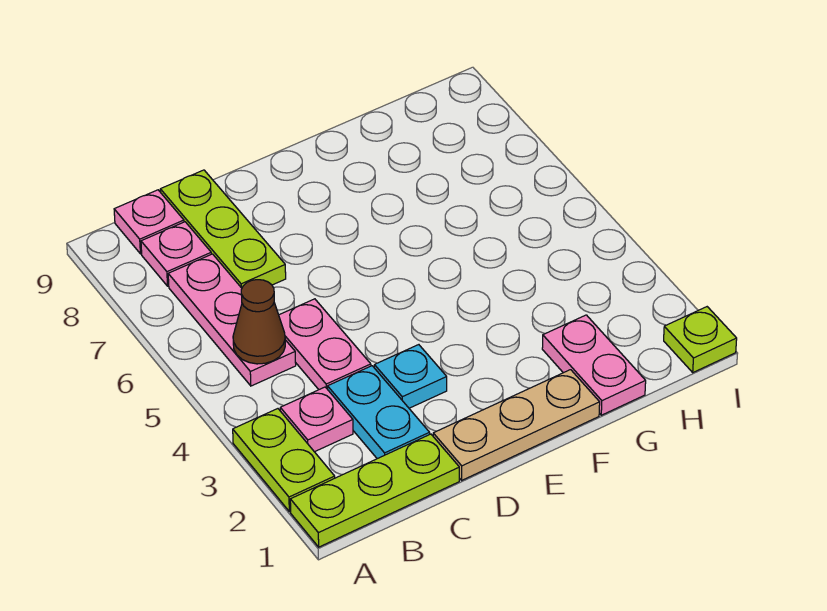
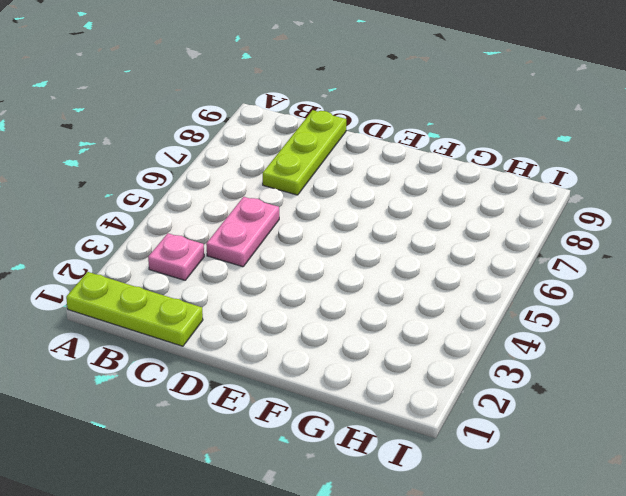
none -> lime 1x2 plate [233,409,335,512]
none -> pink 1x3 plate [168,254,296,386]
none -> pink 1x1 plate [141,222,211,286]

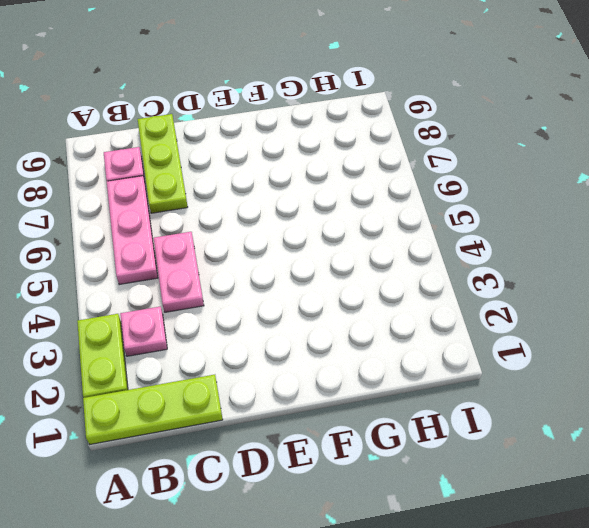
none -> pink 1x1 plate [114,190,184,254]
none -> cyan 1x2 plate [328,366,430,459]
none -> tan 1x3 plate [433,370,600,480]

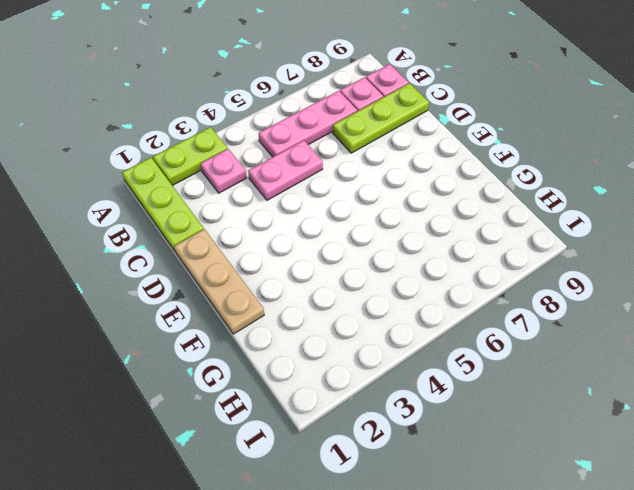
none -> cyan 1x2 plate [328,366,430,459]
none -> cyan 1x1 plate [374,345,447,408]
none -> pink 1x2 plate [542,315,646,415]

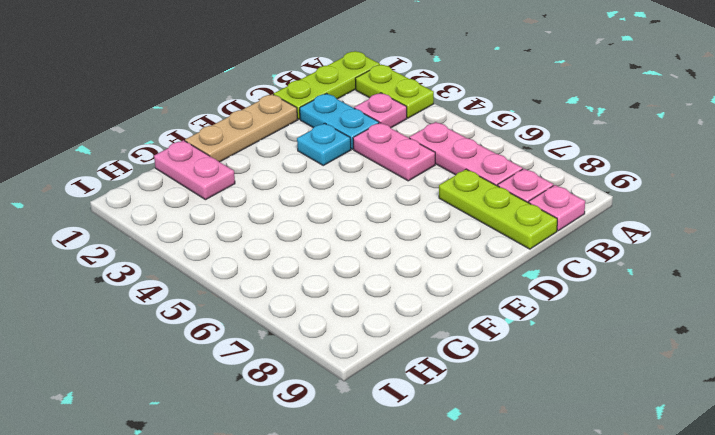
none -> lime 1x1 plate [664,307,737,372]
none -> brown 1x1 cone [233,280,285,364]

